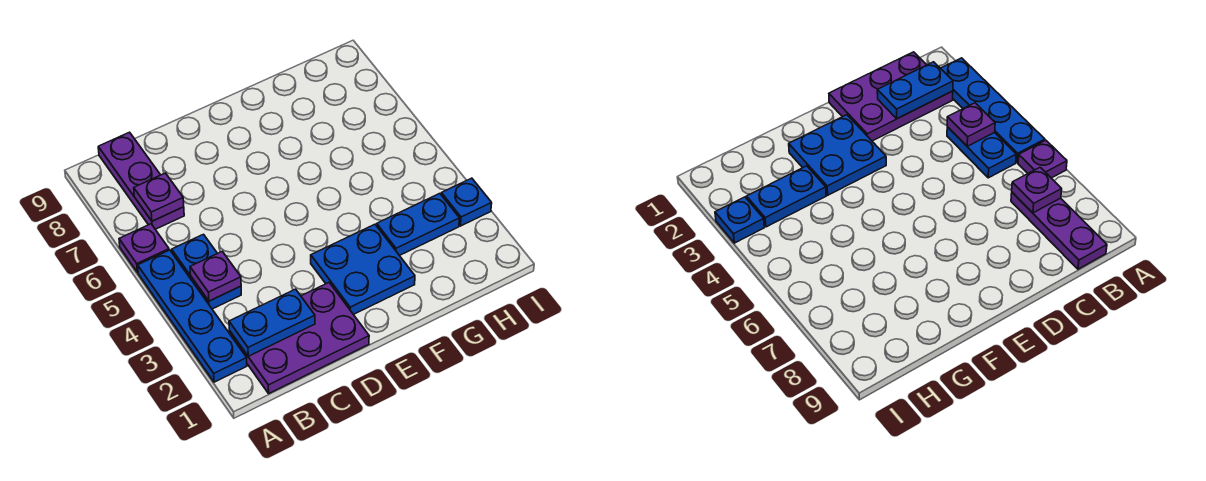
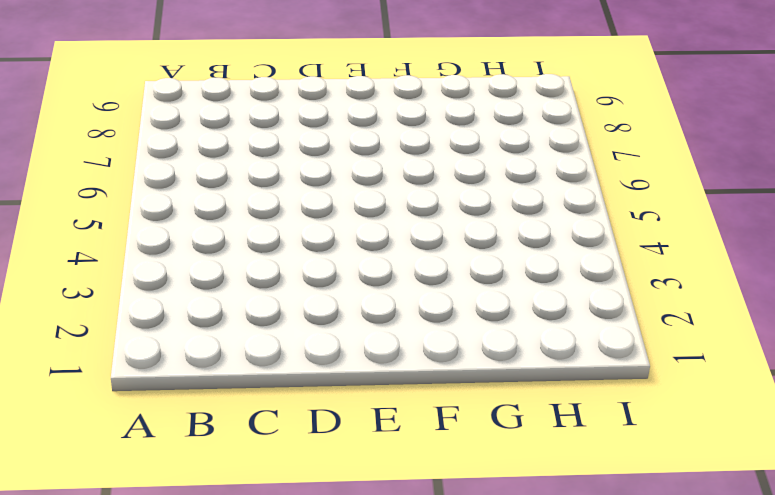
none -> blue 1x4 plate [138,250,247,382]
none -> purple 1x1 plate [119,224,169,273]

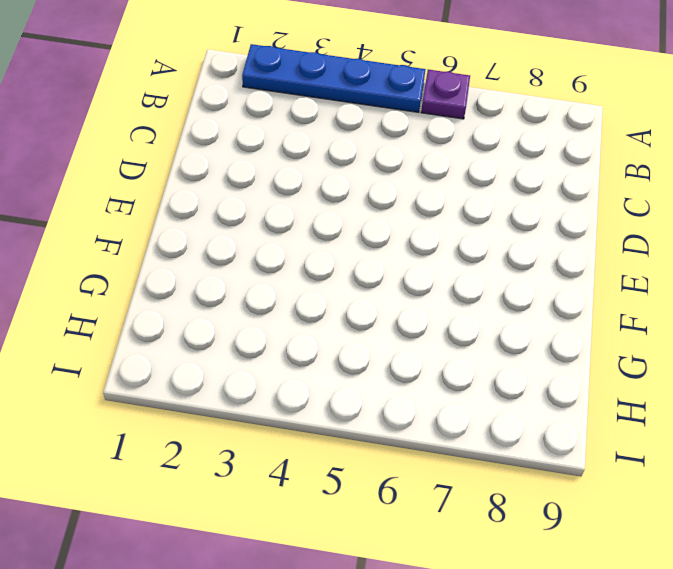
none -> purple 2x3 plate [229,283,369,393]
none -> blue 1x2 plate [172,234,241,309]

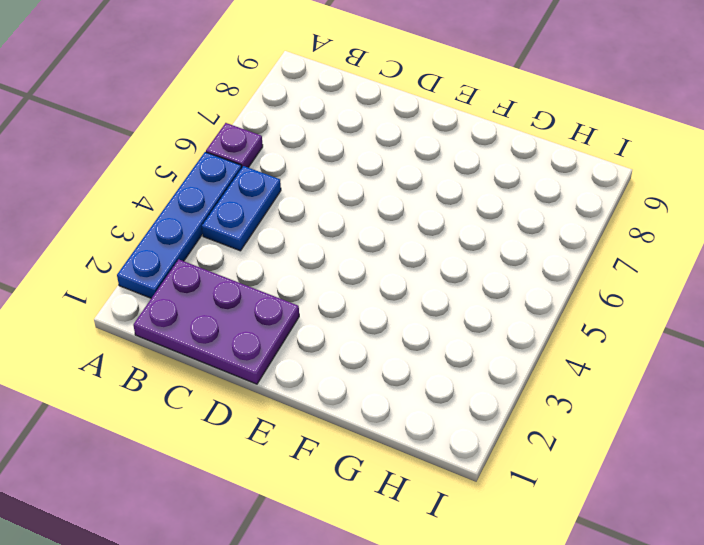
none -> purple 1x3 plate [98,132,184,229]
none -> blue 2x2 plate [311,224,415,315]

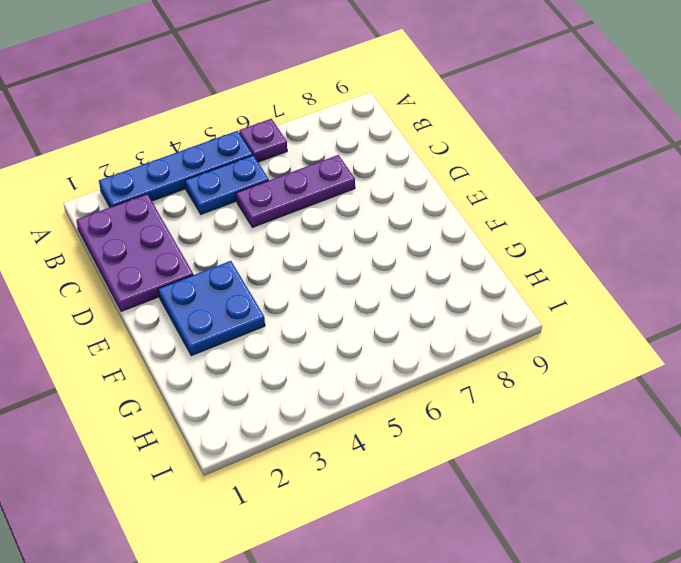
purple 1x3 plate [236,155,355,227] -> purple 1x3 plate moved to [98,132,184,229]
none -> blue 1x2 plate [377,194,460,256]
none -> blue 1x1 plate [441,178,492,226]

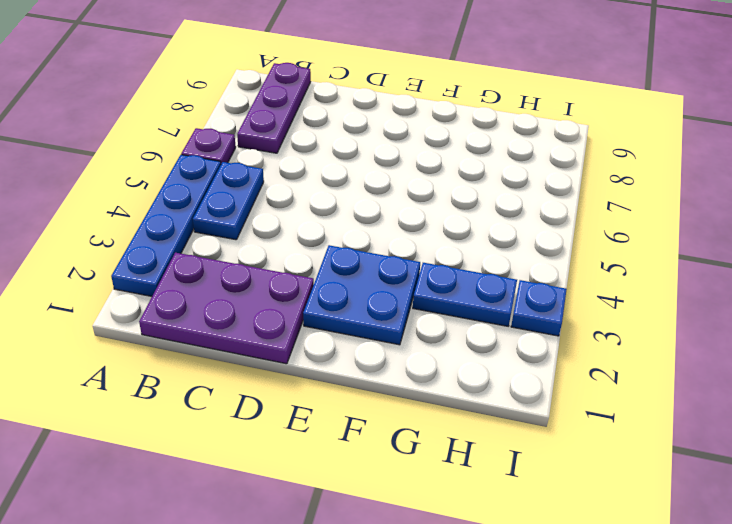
none -> blue 1x2 plate [229,289,315,356]
none -> purple 1x1 plate [190,252,241,301]

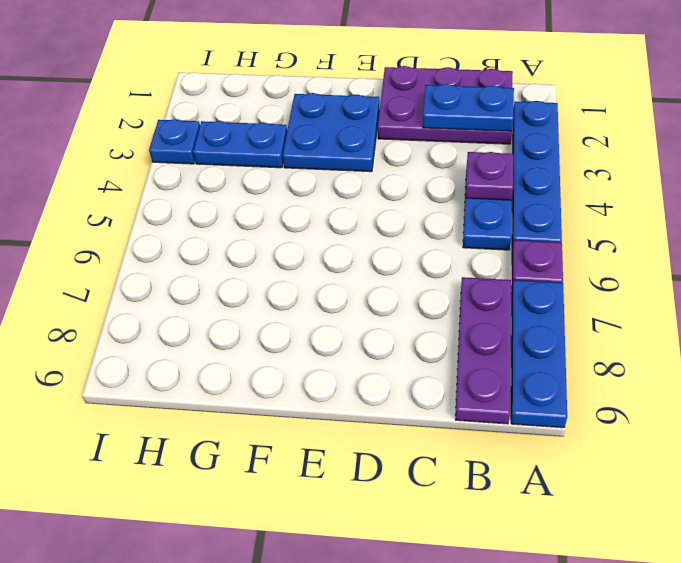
blue 1x3 plate [511,280,567,428] -> none
none -> purple 1x1 plate [134,173,184,221]

